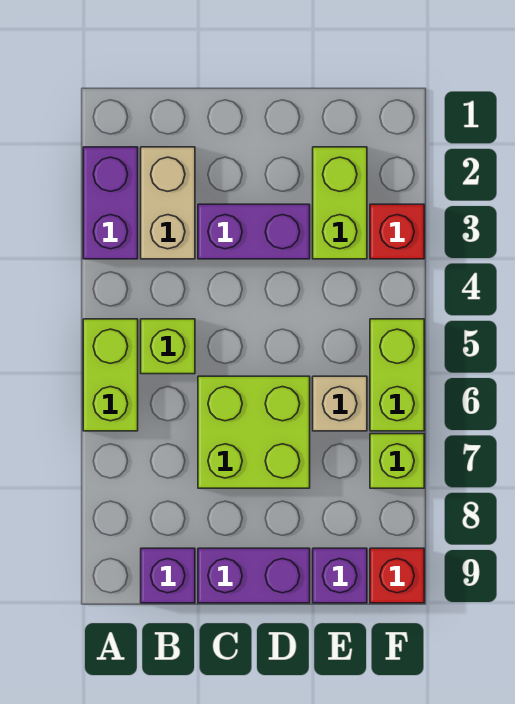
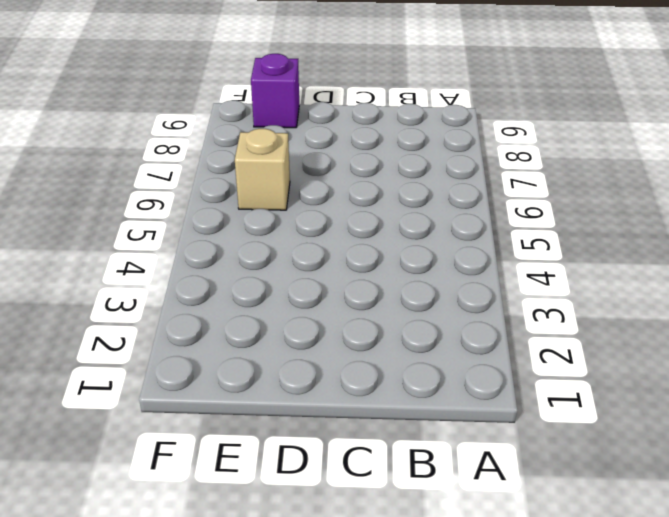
none -> purple 1x2 brick [83,147,138,259]
none -> lime 1x2 brick [83,319,138,431]
none -> tan 1x2 brick [141,147,195,259]

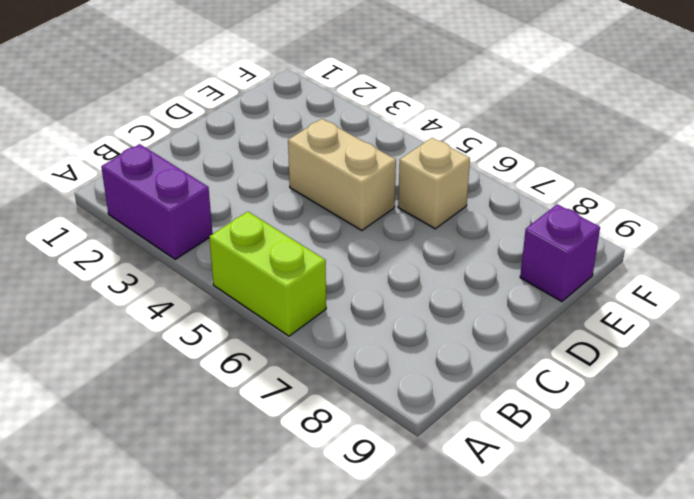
tan 1x2 brick [288,119,396,231] -> tan 1x2 brick moved to [141,147,195,259]
none -> lime 1x1 brick [141,319,195,374]
none -> purple 1x1 brick [141,548,195,603]
none -> purple 1x2 brick [198,204,310,259]

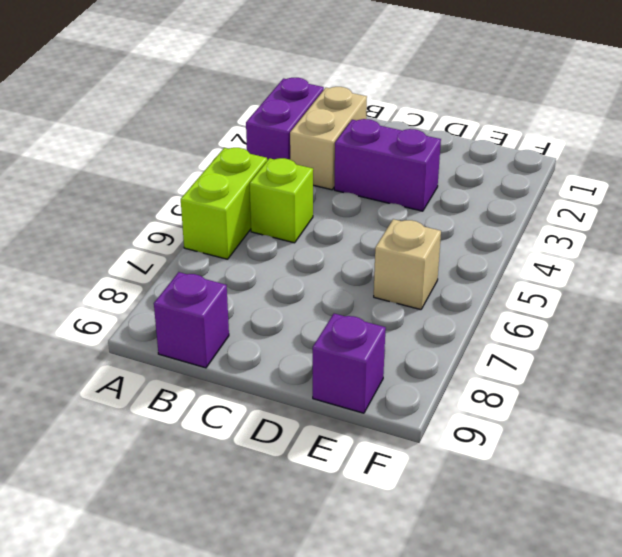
none -> lime 2x2 brick [198,376,310,488]
none -> purple 1x2 brick [198,548,310,603]
none -> lime 1x2 brick [313,147,367,259]

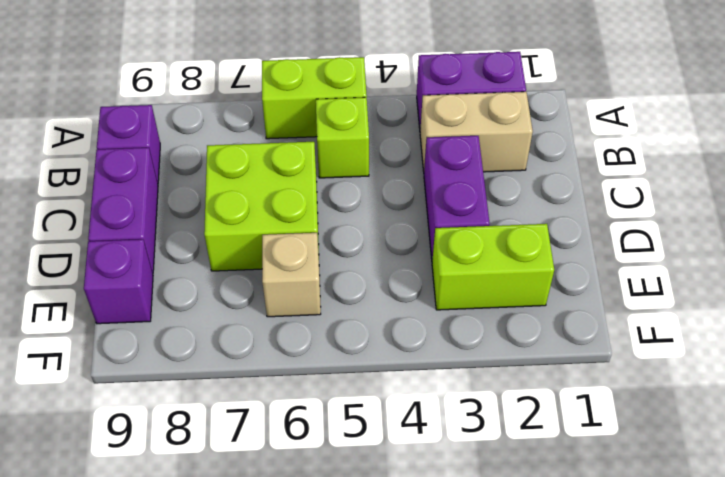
none -> red 1x1 brick [370,204,424,259]
none -> lime 1x2 brick [370,319,424,431]
none -> lime 1x1 brick [370,434,424,488]

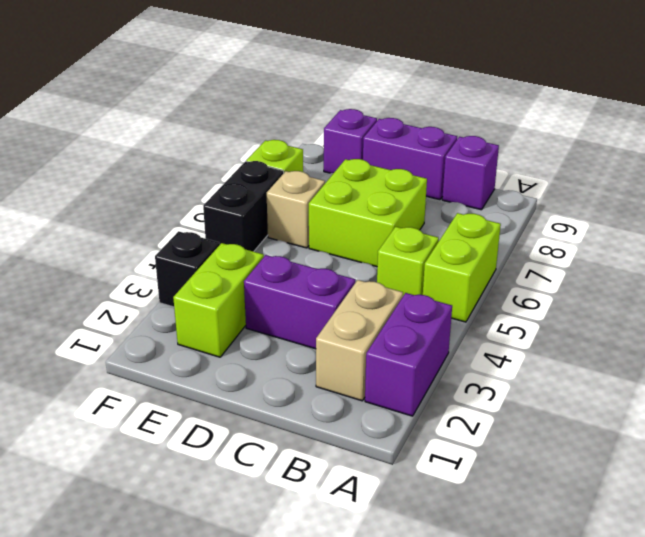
black 1x1 brick [155,231,220,307] -> red 1x1 brick [370,204,424,259]
black 1x2 brick [203,161,284,252] -> lime 1x2 brick [370,319,424,431]
none -> red 1x1 brick [370,548,424,603]

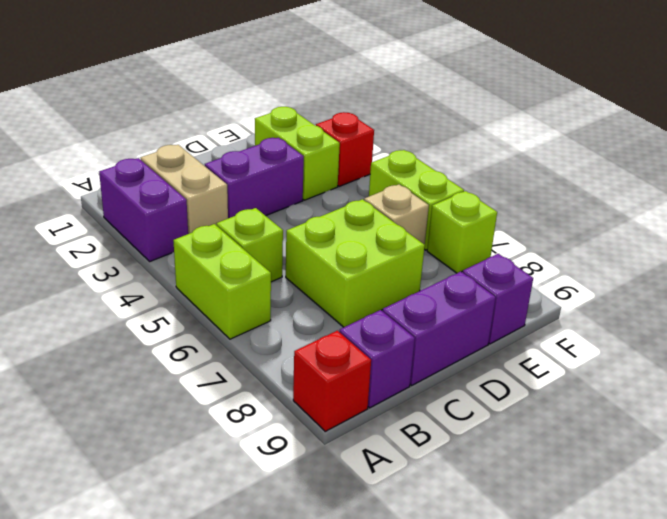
red 1x1 brick [293,331,371,431] -> red 1x1 brick moved to [370,548,424,603]

